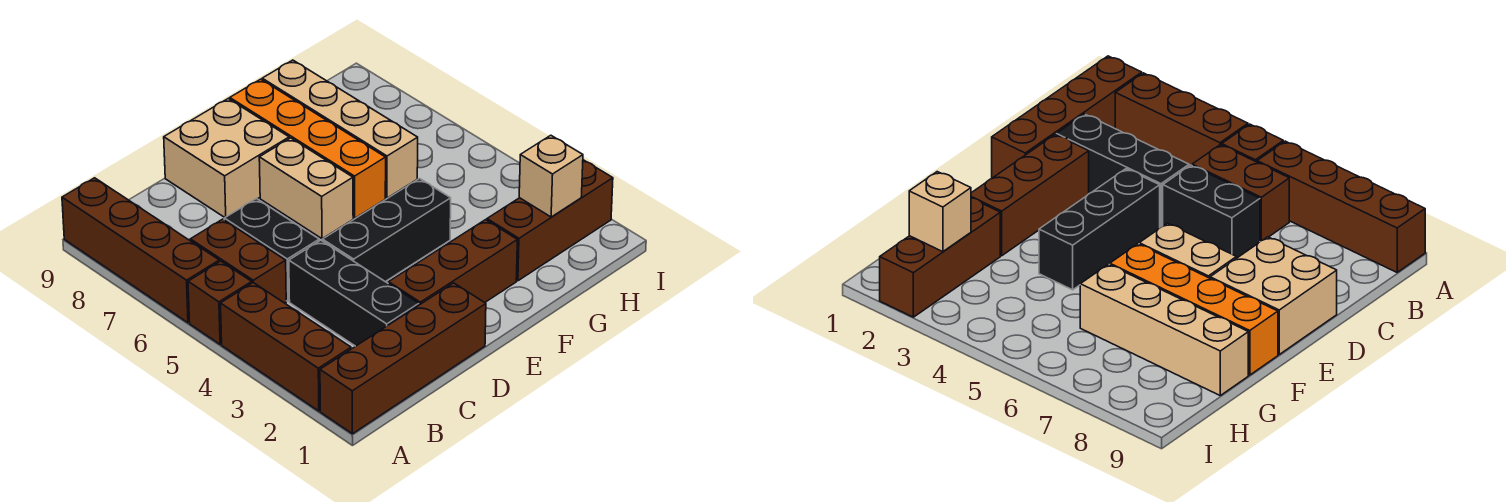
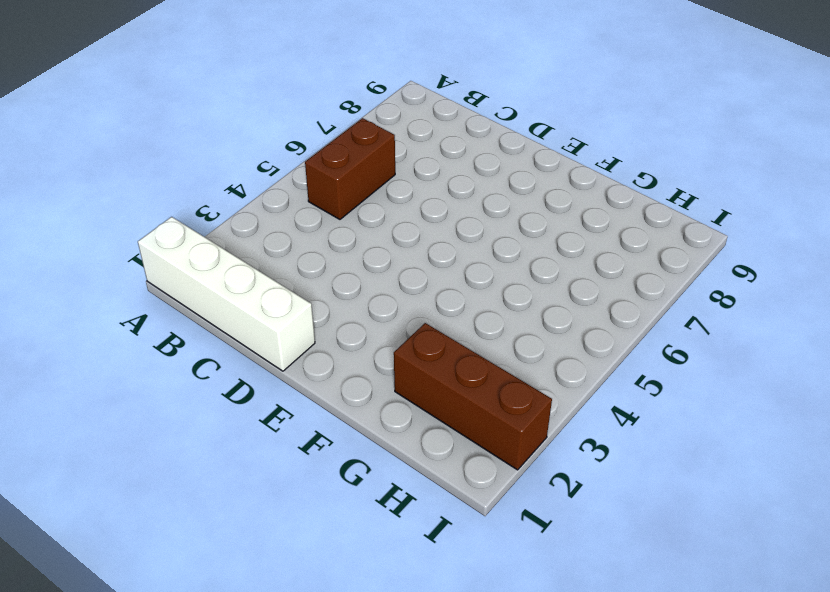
white 1x4 brick [138,217,315,371] -> brown 1x4 brick [320,283,486,434]
none -> brown 1x3 brick [221,283,351,411]
none -> brown 1x1 brick [188,261,252,344]
none -> brown 1x4 brick [62,178,219,323]

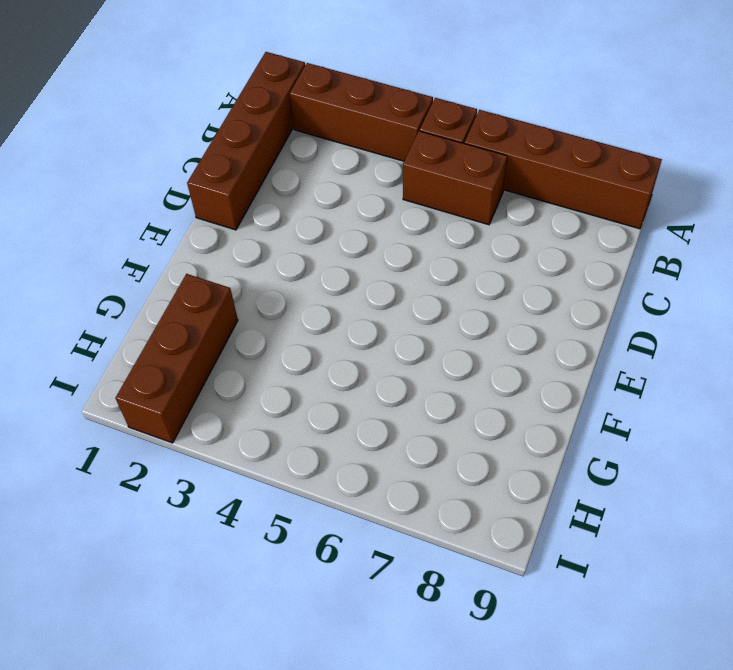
none -> black 1x3 brick [289,240,419,346]
none -> black 1x2 brick [224,199,319,301]
none -> brown 1x3 brick [388,220,517,305]

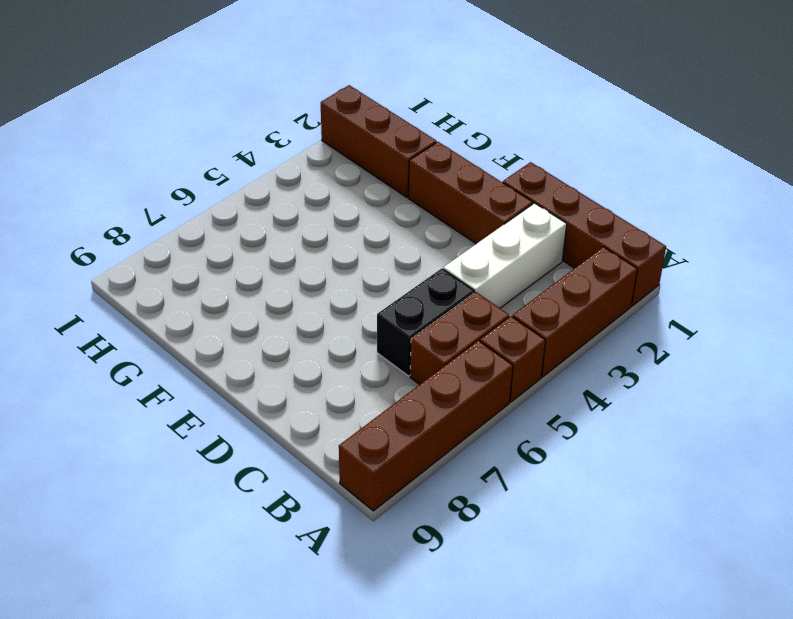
white 1x3 brick [443,203,567,308] -> black 1x3 brick [289,240,419,346]
none -> black 1x3 brick [322,179,451,282]
none -> tan 2x2 brick [164,99,289,217]
none -> tan 1x2 brick [259,138,353,239]

